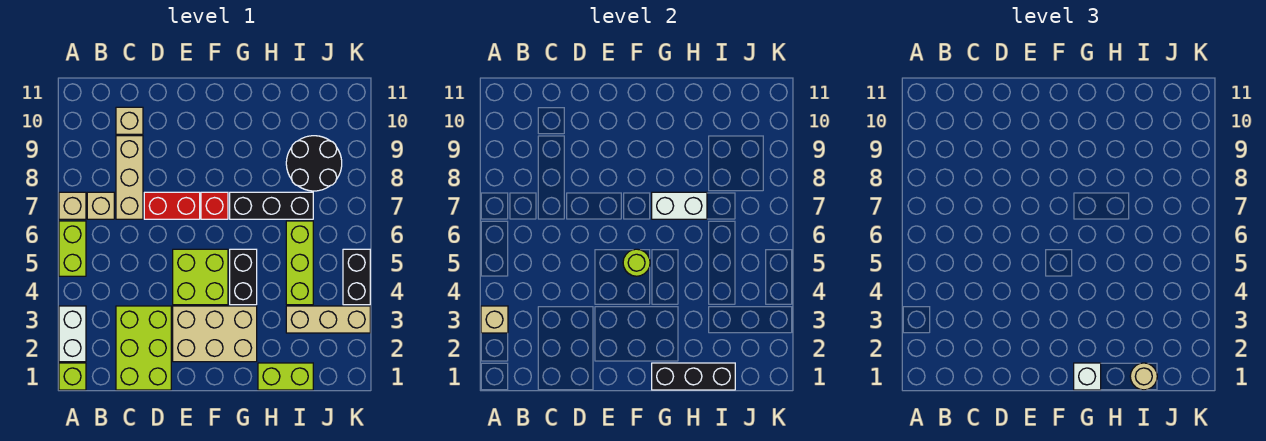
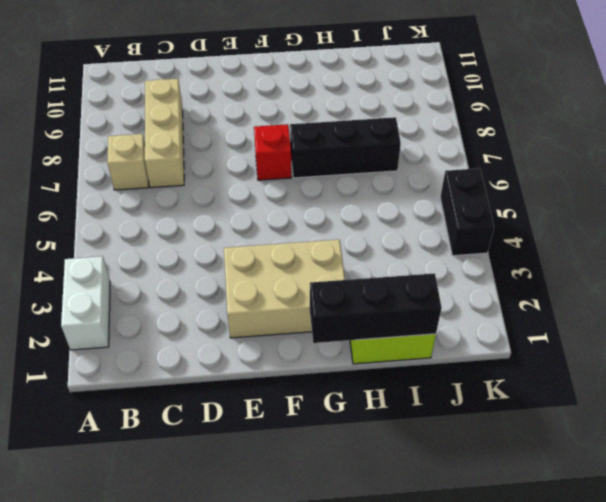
none -> lime 1x1 brick [59,363,86,390]
none -> lime 1x2 brick [59,221,86,276]
none -> tan 1x1 brick [59,192,86,219]

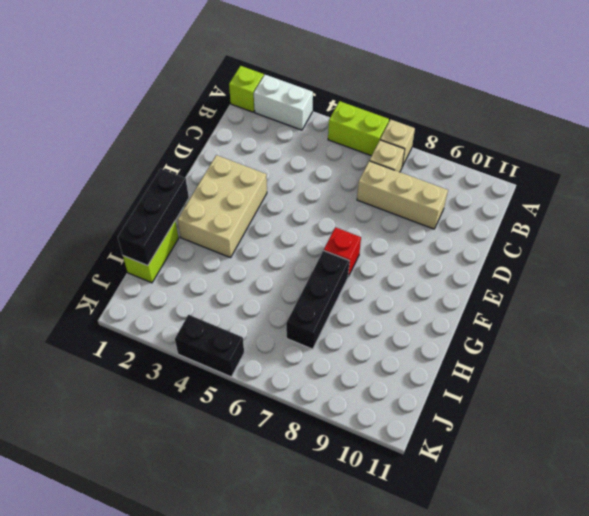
none -> lime 2x3 brick [116,306,171,390]
none -> tan 1x1 brick [116,107,143,134]
none -> red 1x2 brick [144,192,200,219]

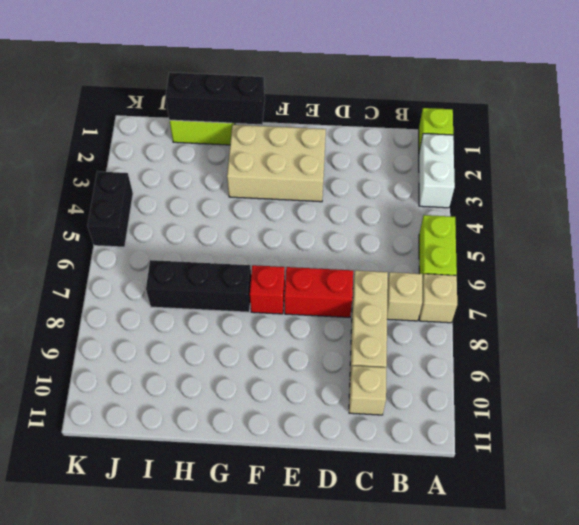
none -> lime 2x3 brick [116,306,171,390]
none -> lime 2x2 brick [173,249,228,305]
none -> black 1x2 brick [230,249,257,305]

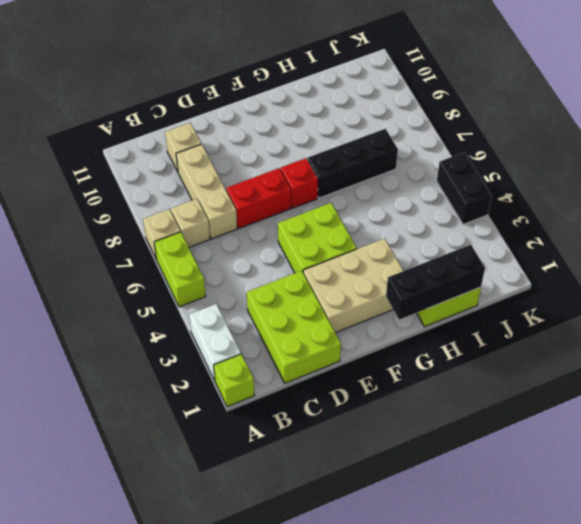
none -> black 1x2 brick [230,249,257,305]
none -> tan 1x3 brick [286,306,370,333]
none -> lime 1x3 brick [286,221,313,305]

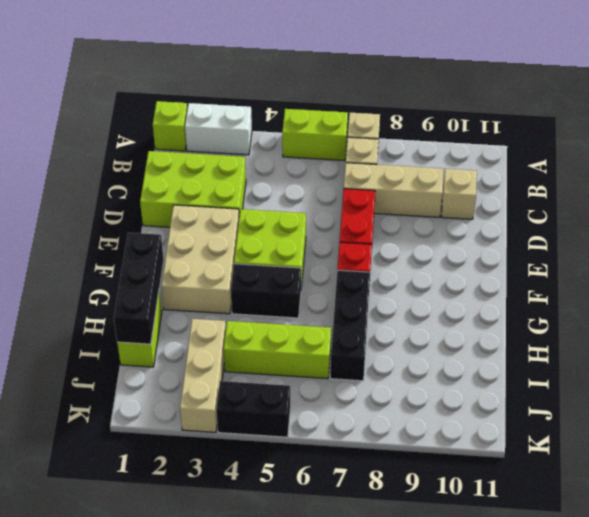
none -> black 2x2 round brick [286,136,342,191]
none -> tan 1x1 brick [481,306,508,333]
none -> lime 1x1 round brick [623,249,650,276]

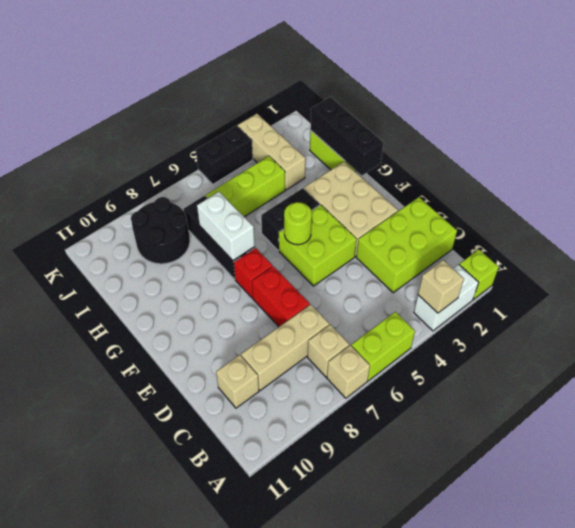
none -> white 1x1 brick [1074,363,1101,390]
none -> tan 1x1 round brick [1130,363,1157,390]

